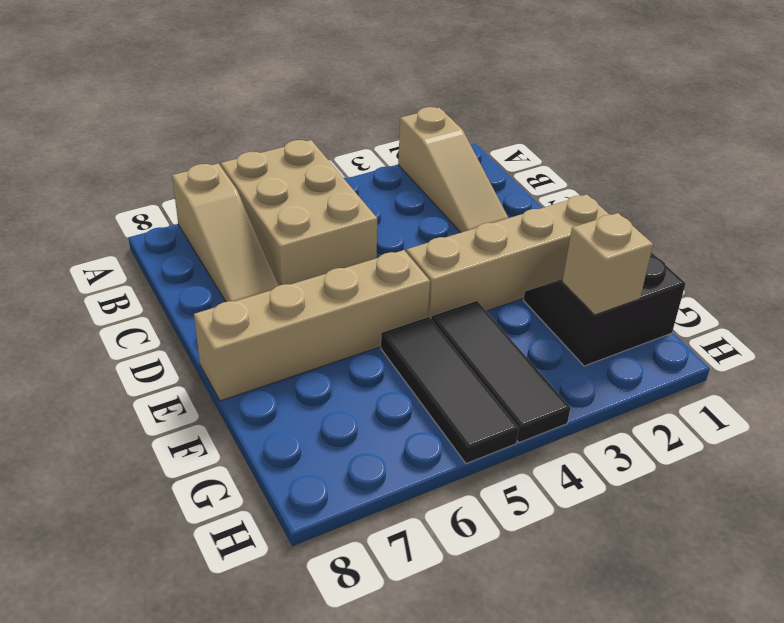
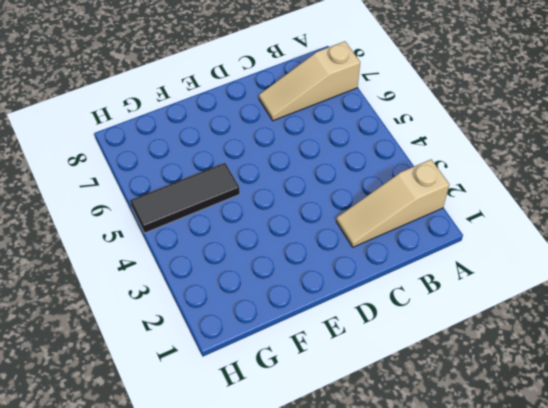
none -> tan 2x3 brick [221,140,377,285]
none -> tan 1x4 brick [406,195,609,319]

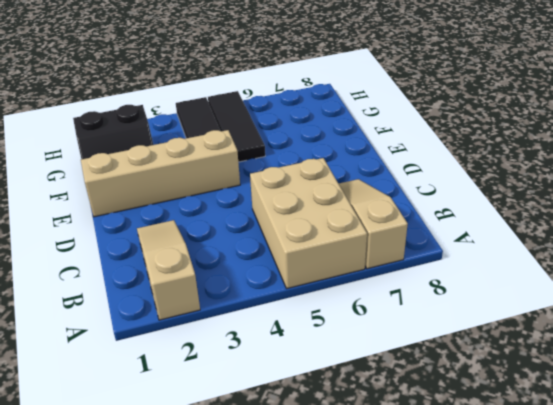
none -> tan 1x4 brick [194,250,430,401]
none -> tan 1x1 brick [562,213,653,315]

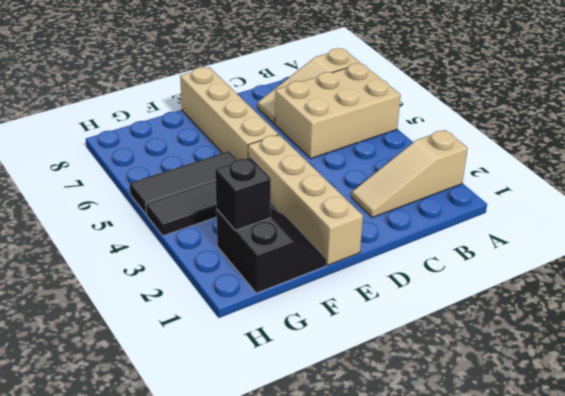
black 1x1 brick [215,158,271,230] -> tan 1x1 brick [562,213,653,315]

